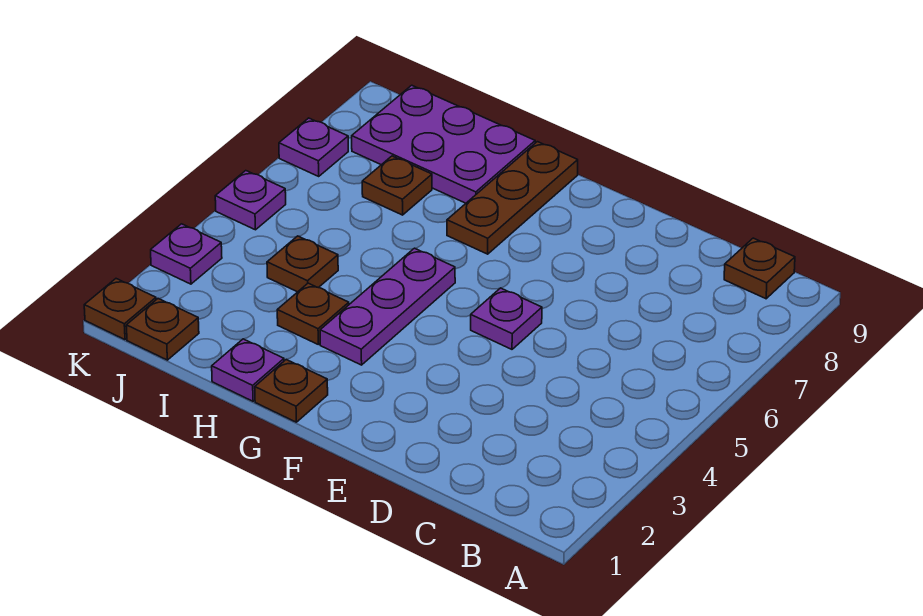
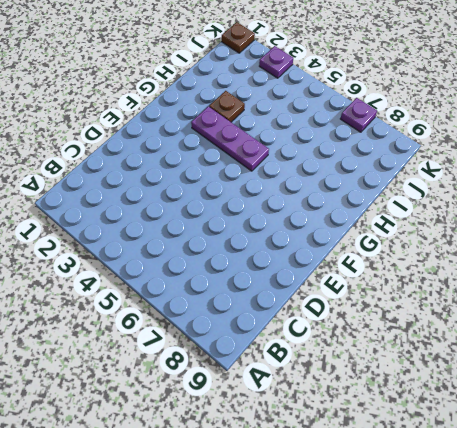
none -> brown 1x1 plate [724,238,795,299]
none -> purple 1x1 plate [471,288,542,349]
none -> brown 1x1 plate [255,359,328,422]

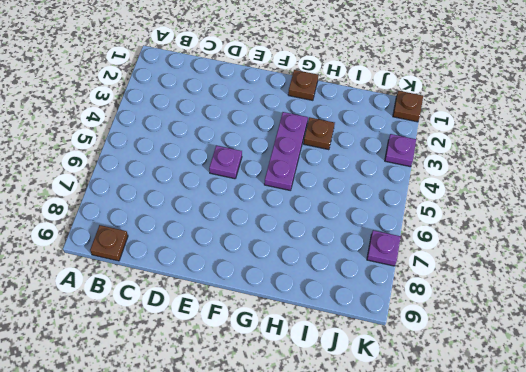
none -> brown 1x3 plate [447,142,578,254]
none -> purple 1x1 plate [212,339,284,401]
none -> purple 2x3 plate [352,85,535,203]

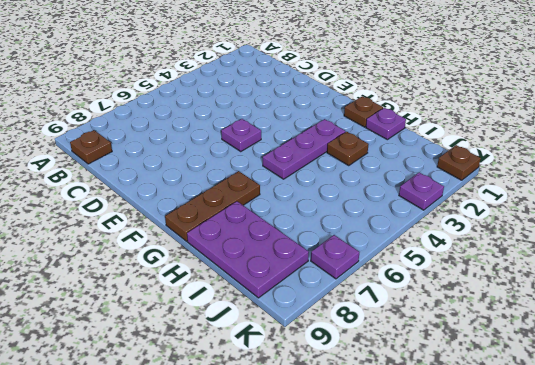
none -> brown 1x1 plate [267,236,338,292]
none -> brown 1x1 plate [362,156,432,215]
none -> brown 1x1 plate [126,299,199,360]

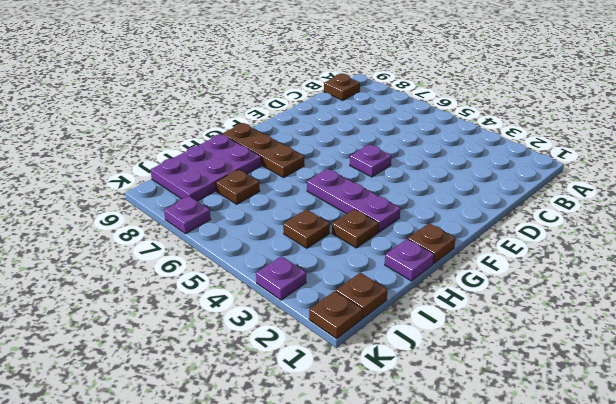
none -> purple 1x1 plate [215,171,286,230]

